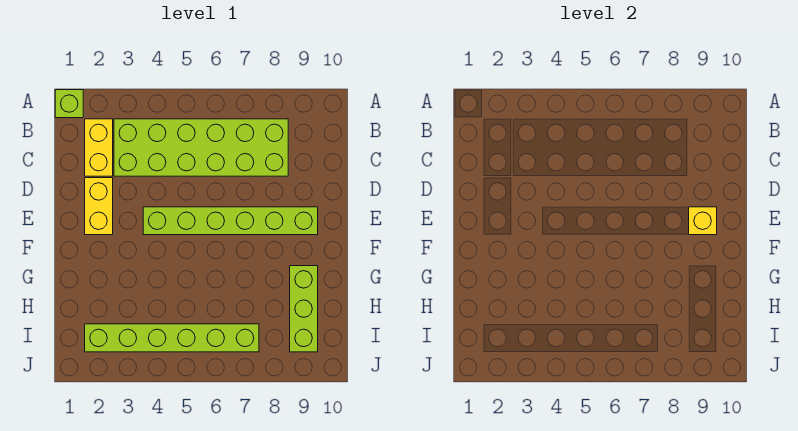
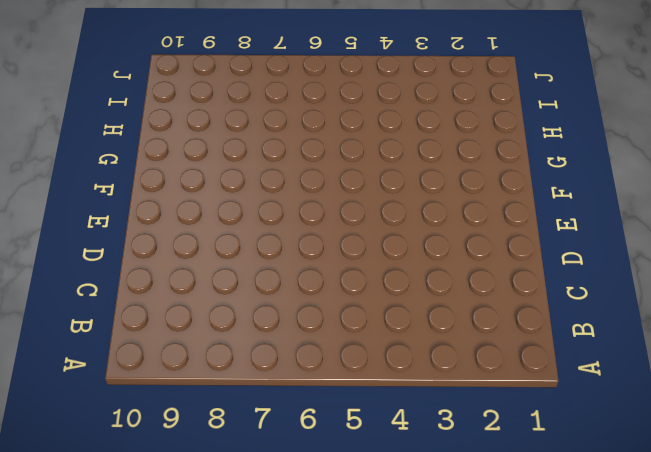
none -> lime 1x1 brick [55,90,83,118]
none -> yellow 1x2 brick [85,119,113,176]

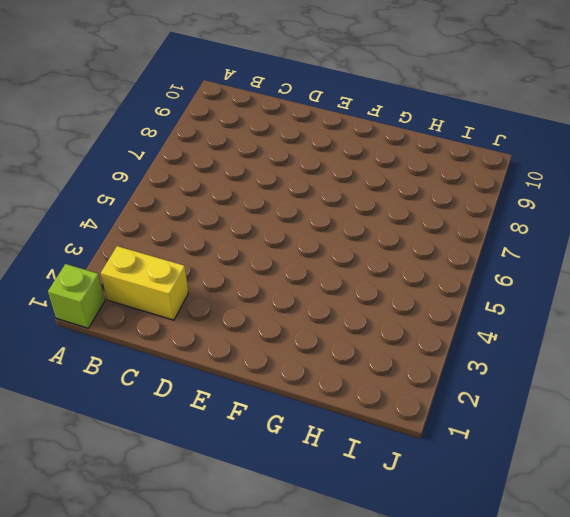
none -> lime 2x6 brick [114,119,288,176]
none -> yellow 1x2 brick [85,178,113,235]

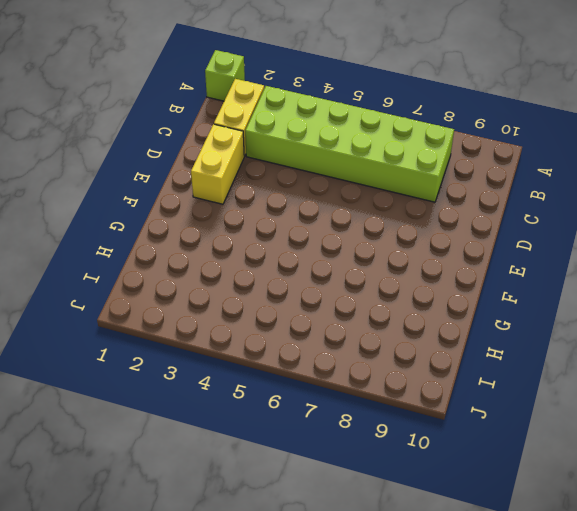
none -> lime 1x6 brick [143,207,318,235]
none -> lime 1x3 brick [290,266,318,352]

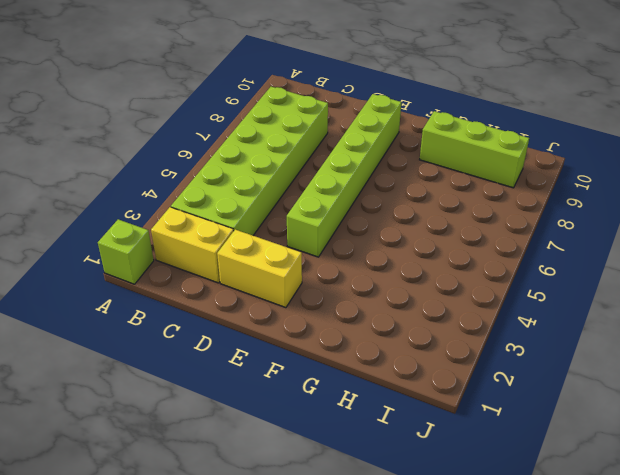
none -> lime 1x6 brick [85,324,259,352]
none -> yellow 1x1 brick [689,207,717,235]

